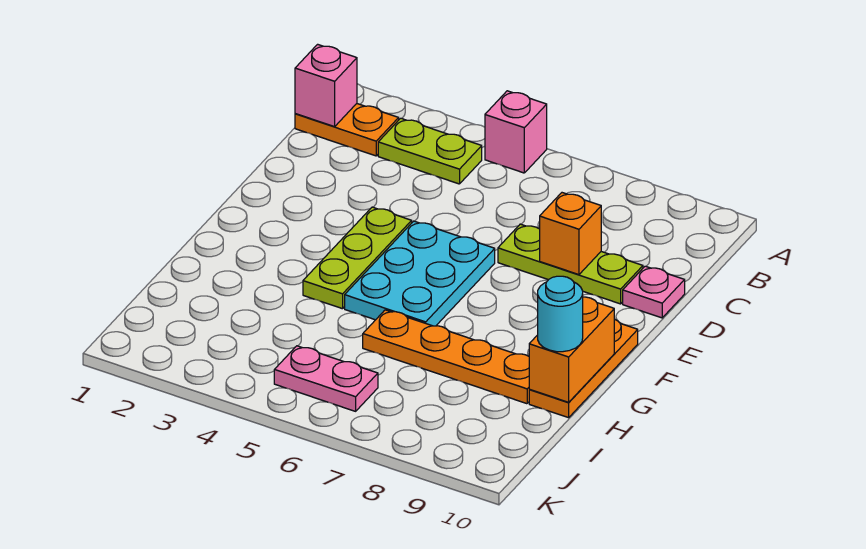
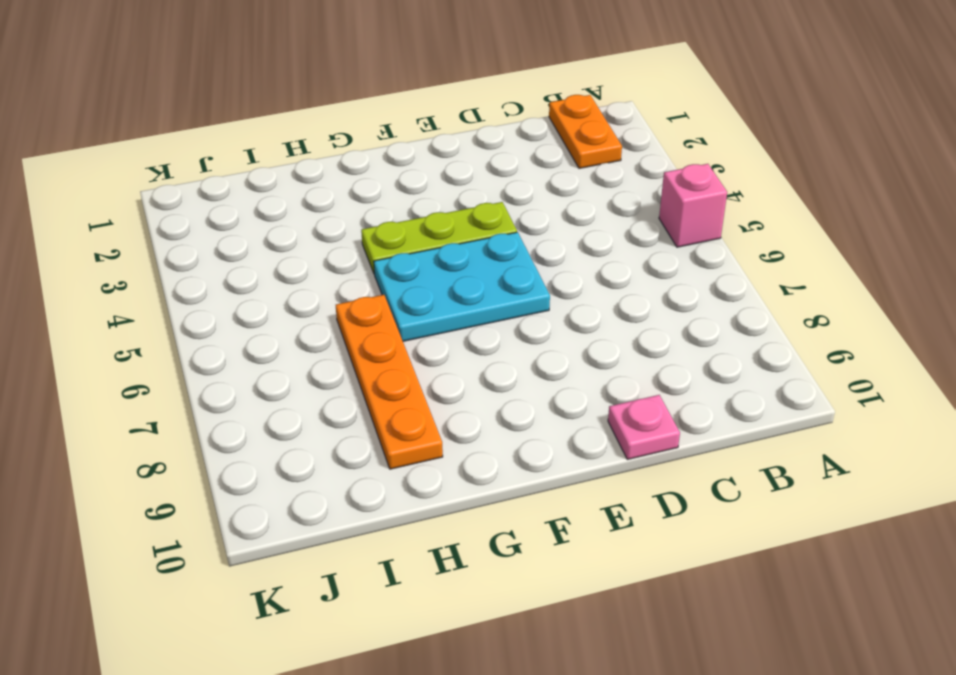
none -> lime 1x2 plate [378,118,482,184]
none -> lime 1x3 plate [498,224,643,304]
none -> orange 1x3 plate [529,319,638,418]

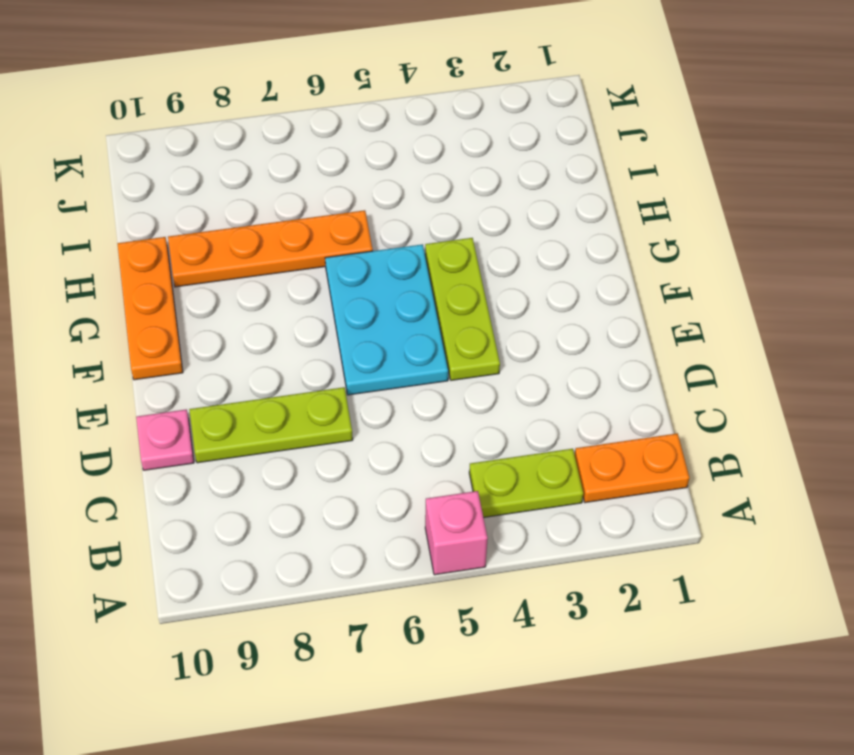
none -> pink 1x2 plate [274,346,378,411]
none -> pink 1x1 brick [295,44,357,127]
none -> orange 1x1 brick [540,193,601,275]

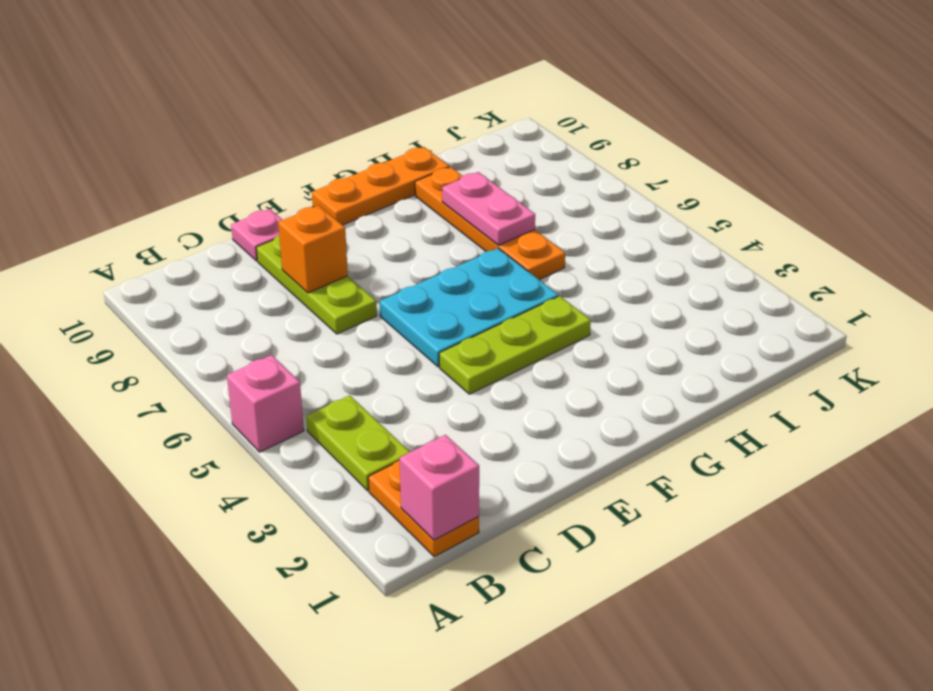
pink 1x2 plate [442,172,535,245] -> pink 1x2 plate moved to [274,346,378,411]
none -> orange 1x2 brick [529,297,614,402]
none -> cyan 1x1 round brick [538,276,583,352]

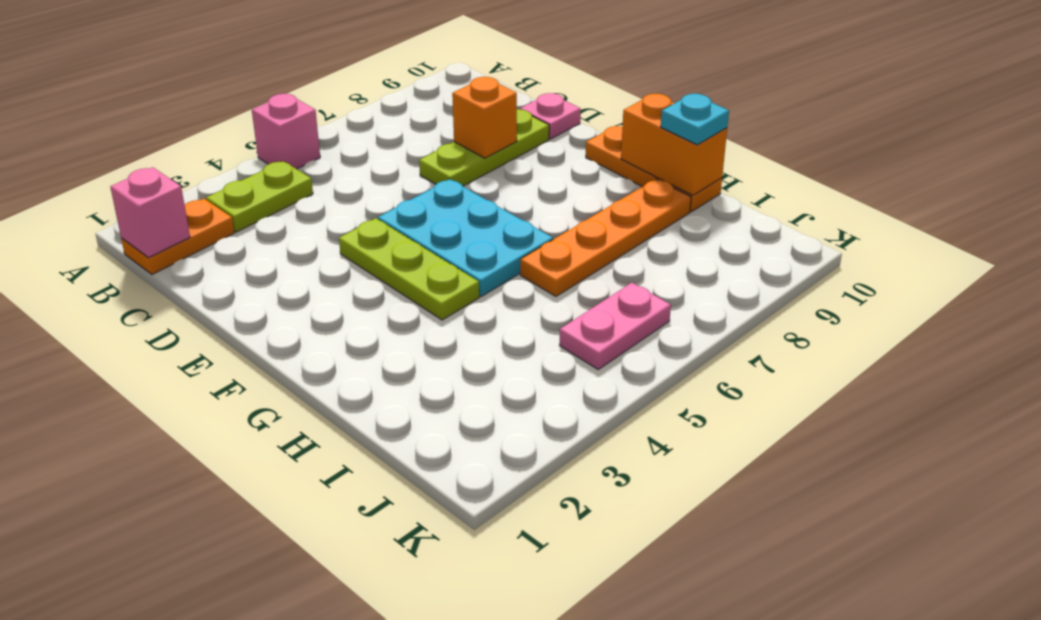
cyan 1x1 plate [661,94,729,145] -> cyan 1x1 round brick [538,276,583,352]

